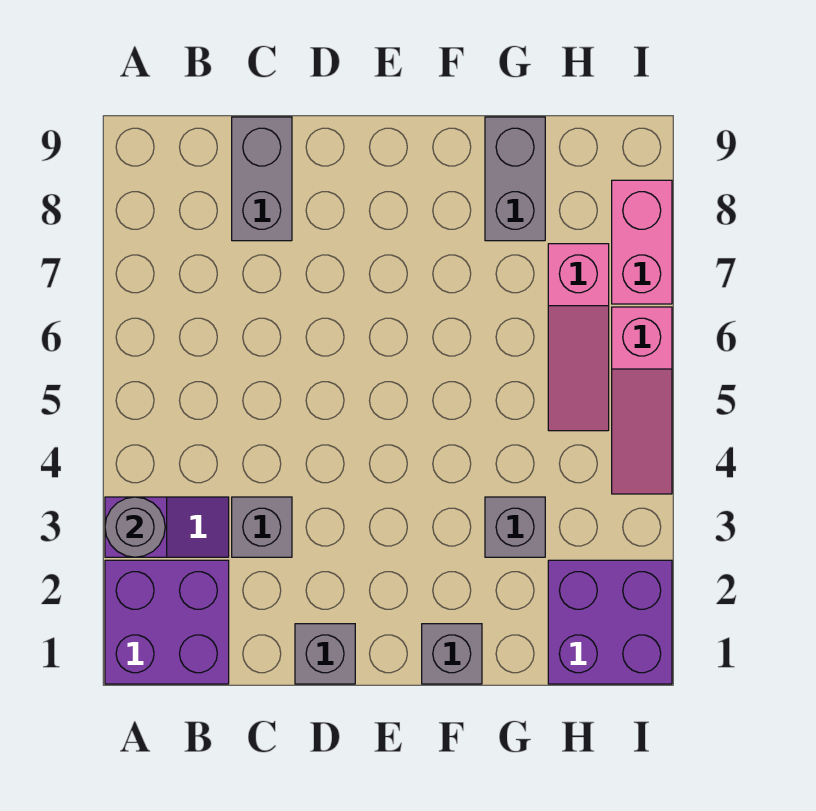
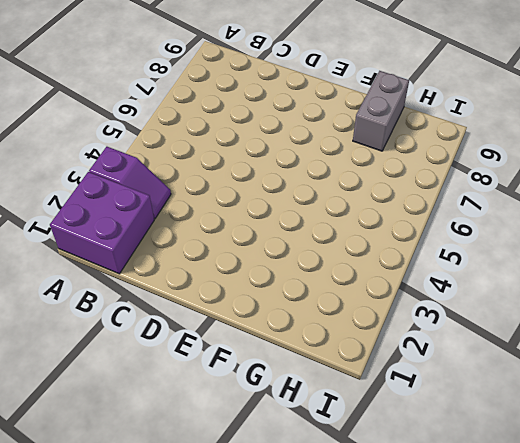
none -> grey 1x1 brick [232,497,292,557]
none -> grey 1x2 brick [232,117,292,241]
none -> grey 1x1 brick [295,624,355,684]

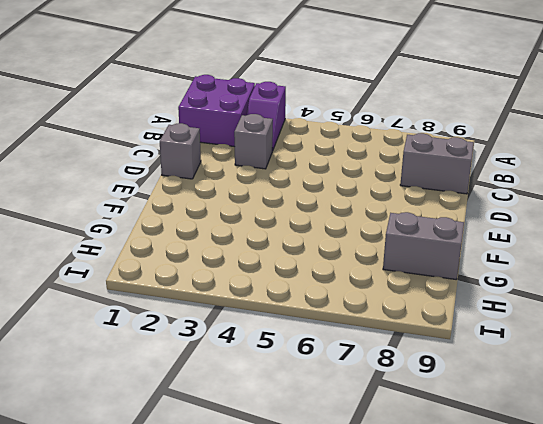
none -> grey 1x1 brick [422,624,482,684]
none -> grey 1x1 brick [485,497,545,557]
none -> purple 2x2 brick [548,560,672,684]

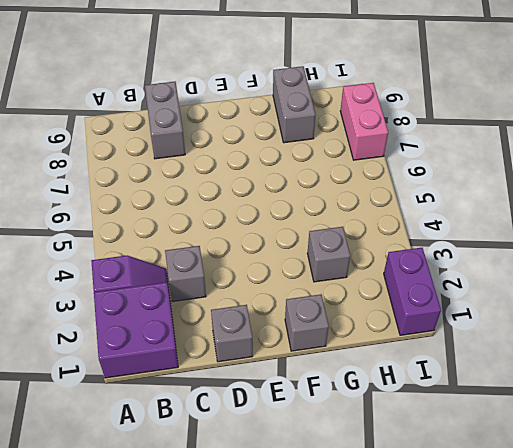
purple 1x2 brick [384,248,441,335] -> purple 2x2 brick [548,560,672,684]
none -> pink 1x3 slope [548,244,609,431]
none -> pink 1x3 slope [612,307,672,494]
none -> grey 1x1 round brick [105,497,165,557]

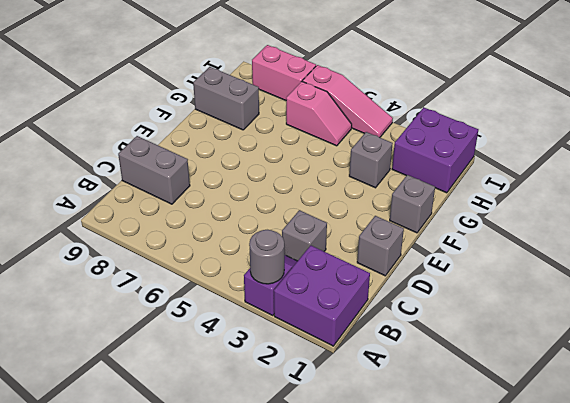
pink 1x2 slope [286,81,352,146] -> pink 1x3 slope [548,244,609,431]

